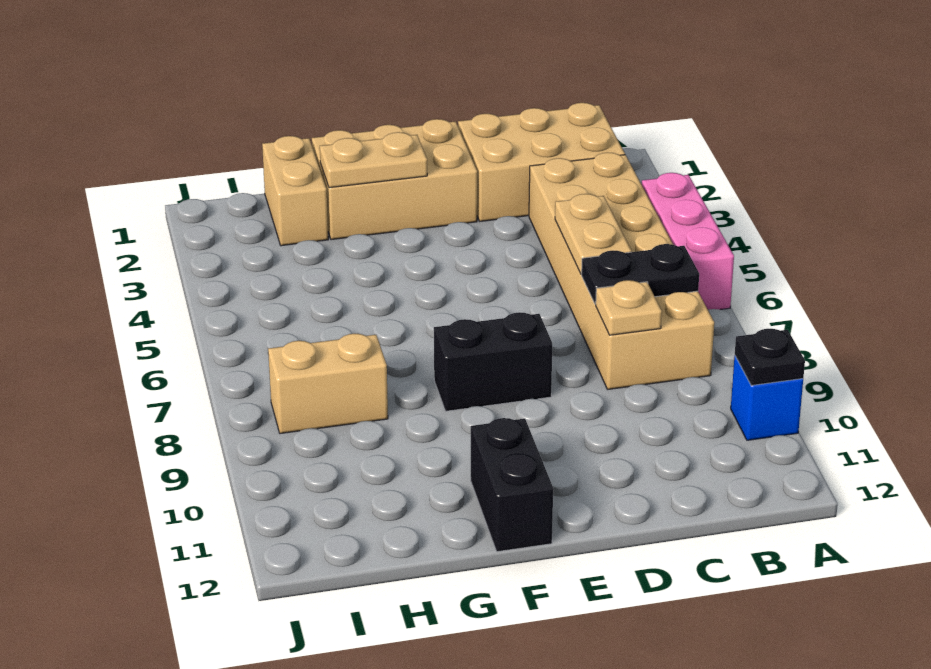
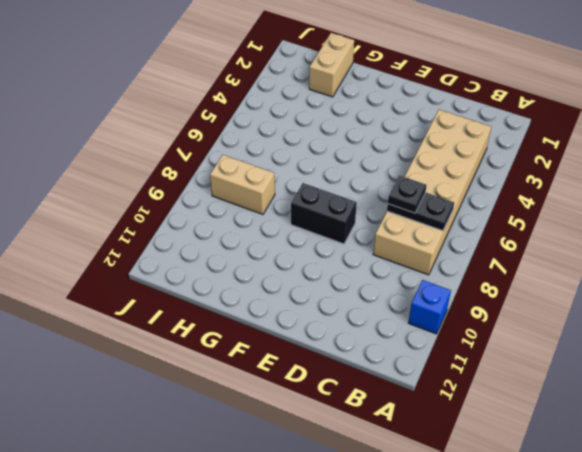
black 1x1 plate [388,175,426,213] -> black 1x1 plate moved to [735,329,805,385]
none -> pink 1x3 brick [641,173,734,310]
none -> tan 2x3 brick [458,103,625,221]
none -> tan 2x3 brick [312,119,477,240]

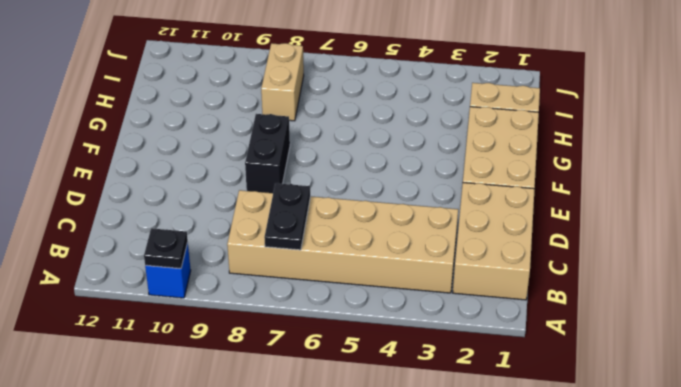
none -> pink 1x3 brick [641,173,734,310]
none -> black 1x2 brick [471,418,553,552]
none -> tan 1x2 plate [555,194,631,274]

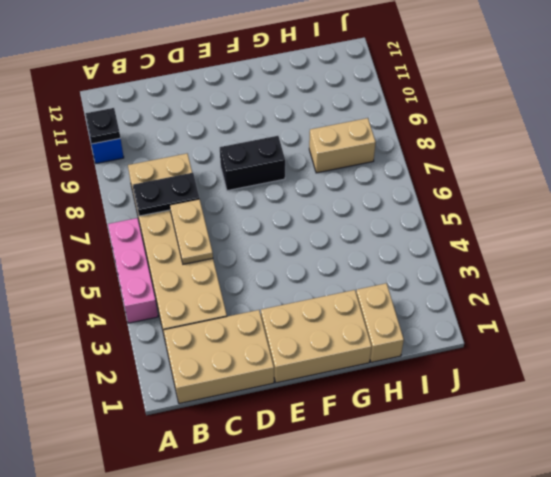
none -> black 1x2 brick [471,418,553,552]
none -> tan 1x1 plate [596,280,662,335]
none -> tan 1x2 plate [320,132,427,188]

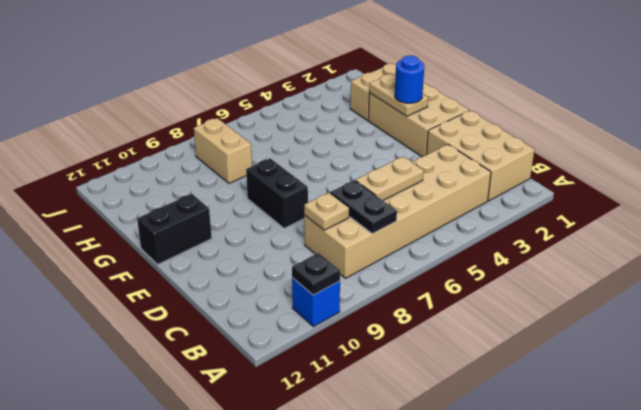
blue 1x1 round brick [395,56,424,103] -> none
none -> pink 1x3 brick [641,173,734,310]

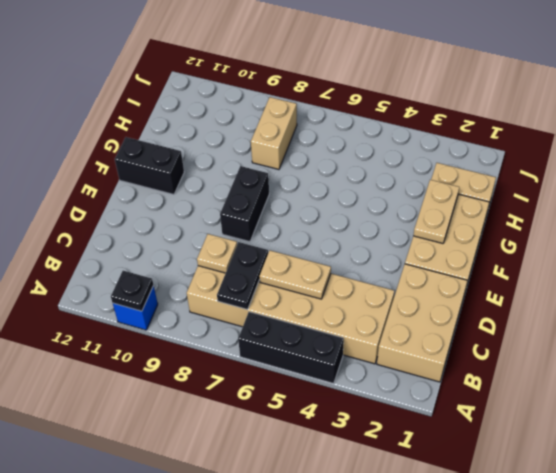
black 1x3 brick [238,312,344,384] -> pink 1x3 brick [641,173,734,310]

